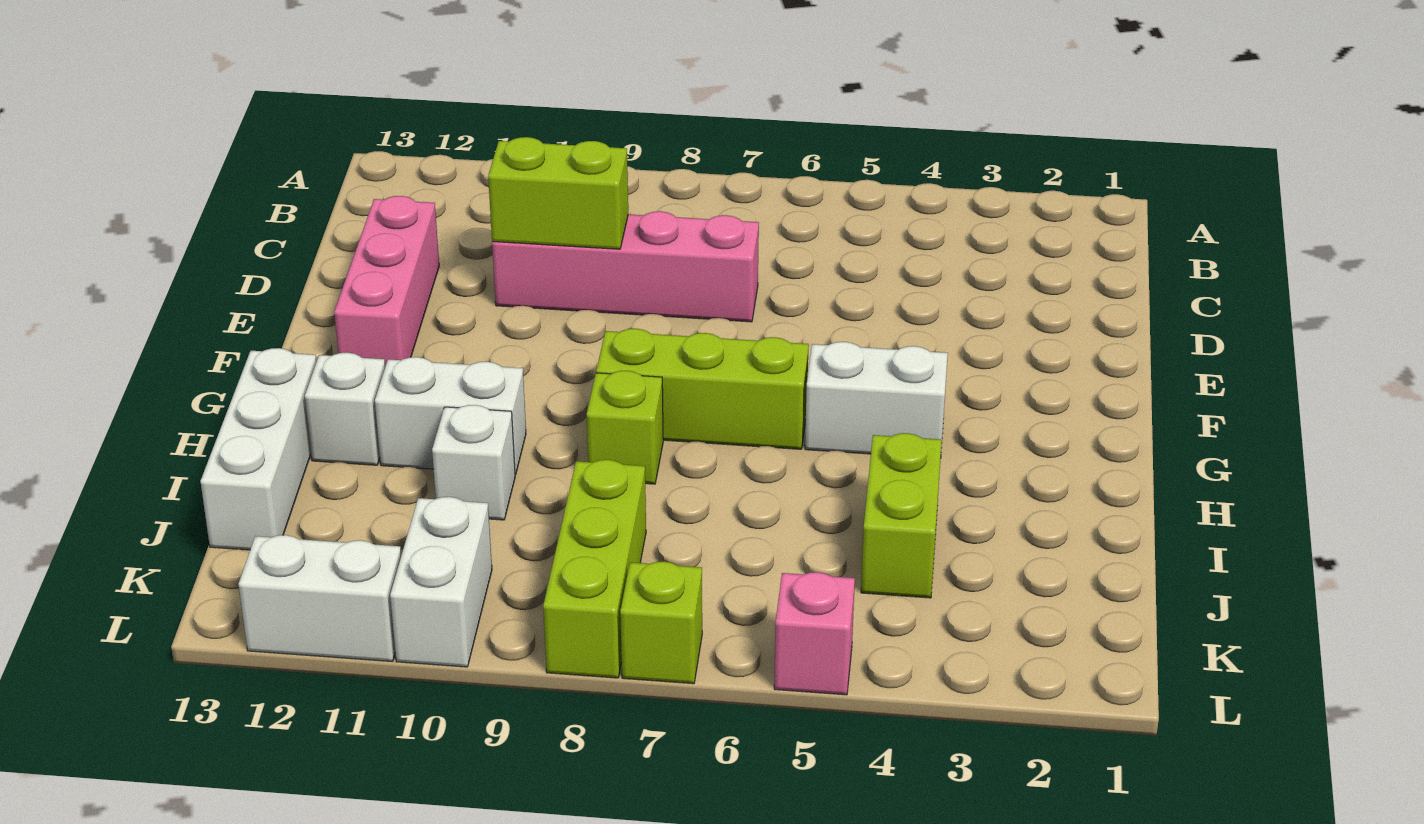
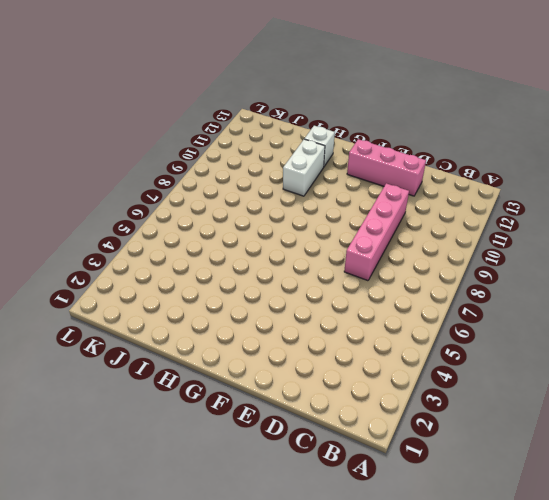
none -> white 1x2 brick [805,342,948,454]
none -> lime 1x3 brick [596,329,809,449]
none -> lime 1x1 brick [587,371,663,484]

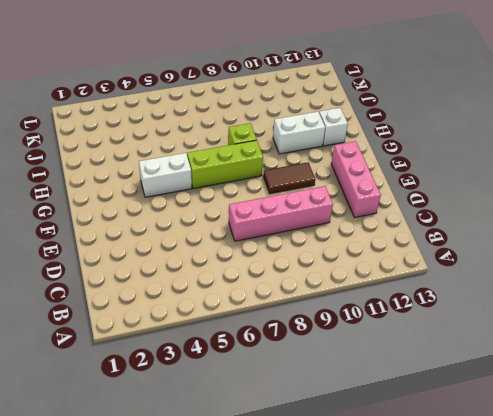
brown 1x2 tile [263,162,315,194] -> none
none -> white 1x3 brick [200,348,316,550]
none -> lime 1x2 brick [861,433,942,598]
none -> white 1x1 brick [432,405,515,520]

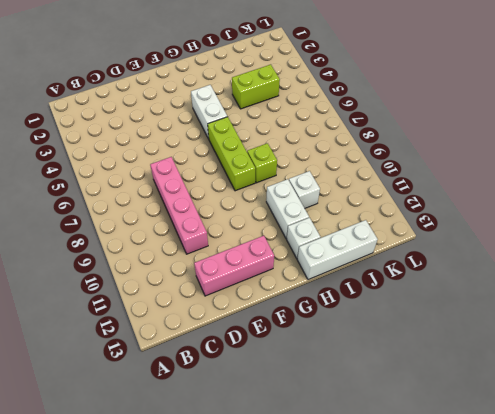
none -> lime 1x3 brick [543,460,646,678]
none -> white 1x2 brick [390,497,492,667]
none -> pink 1x1 brick [774,572,855,695]

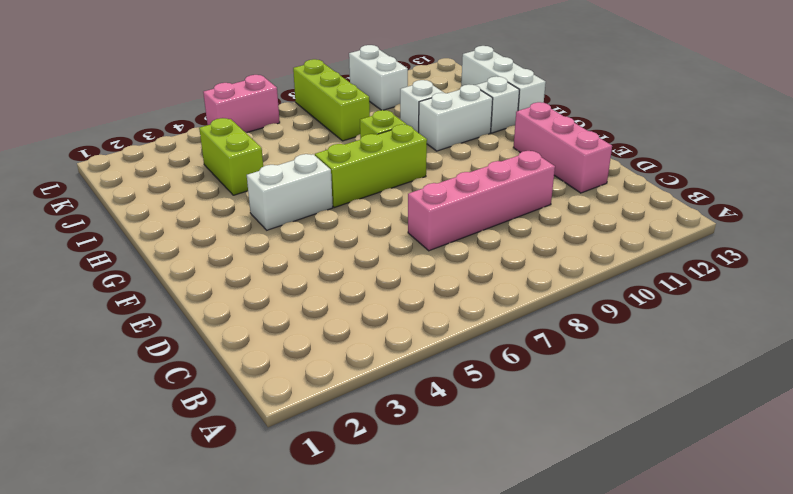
pink 1x2 brick [203,75,280,133] -> pink 1x1 brick [774,572,855,695]
none -> lime 1x1 brick [620,562,702,684]
none -> white 1x2 brick [238,535,401,662]
none -> lime 1x2 brick [488,137,628,249]

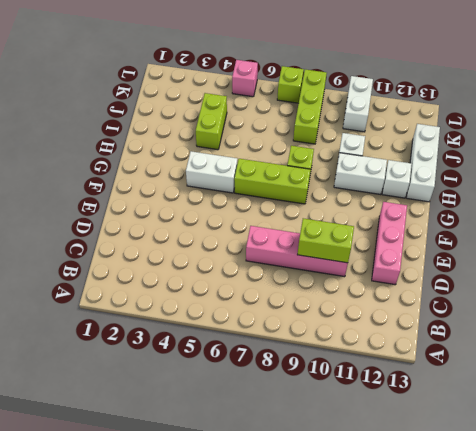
none -> white 1x2 brick [238,535,401,662]

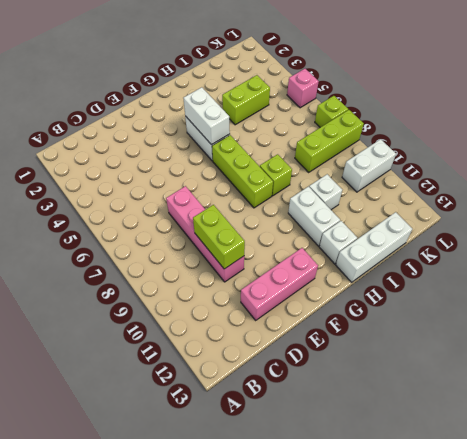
white 1x2 brick [183,87,230,145] -> white 1x2 brick moved to [238,535,401,662]

